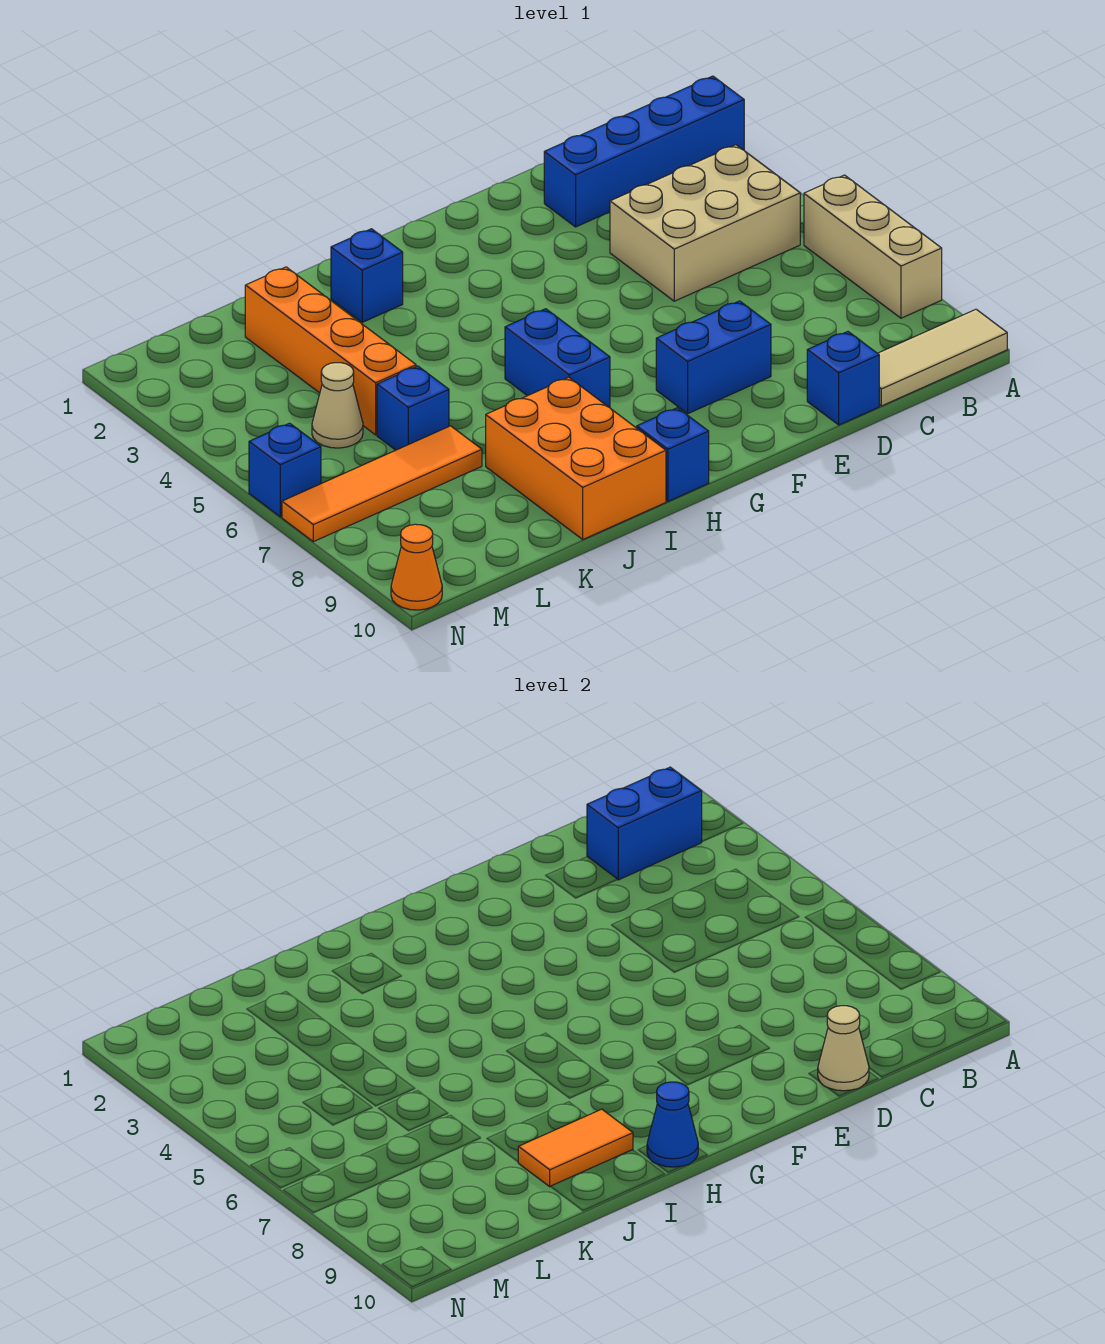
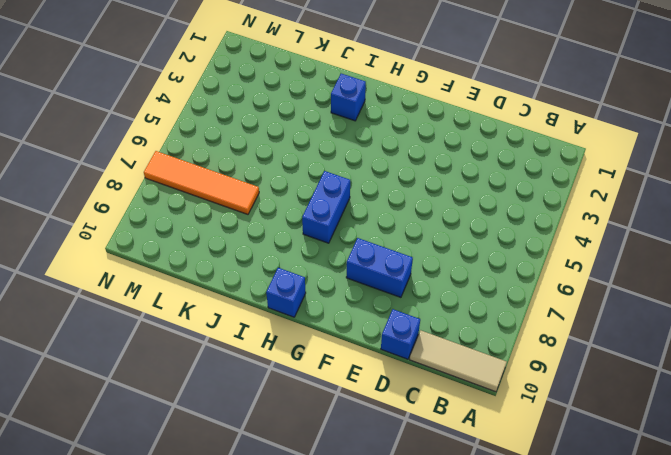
none -> blue 1x4 brick [544,76,744,227]
none -> tan 1x3 brick [804,175,942,318]
none -> tan 2x3 brick [610,145,800,301]

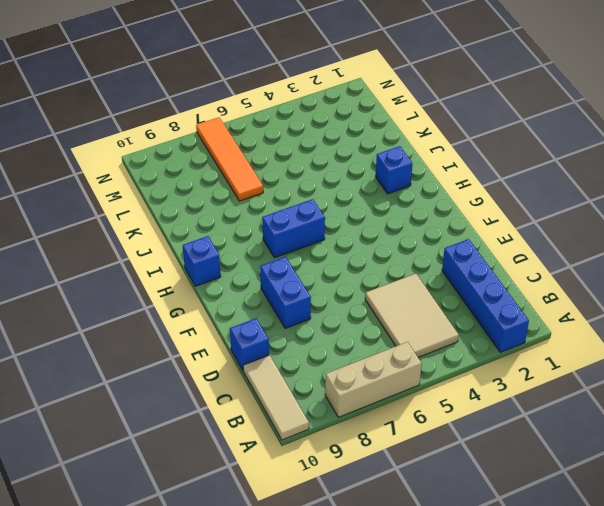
tan 2x3 tile [365,274,459,357] -> tan 2x3 brick [610,145,800,301]
none -> orange 2x3 brick [486,377,666,539]
none -> orange 1x4 brick [245,267,416,435]
none -> blue 1x1 brick [377,366,449,450]

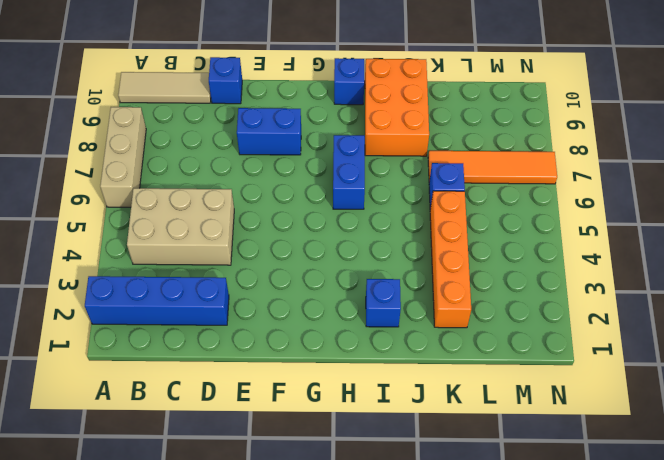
none -> tan 1x1 cone [312,363,363,448]
none -> blue 1x1 brick [249,423,321,517]
none -> orange 1x1 cone [391,524,442,610]

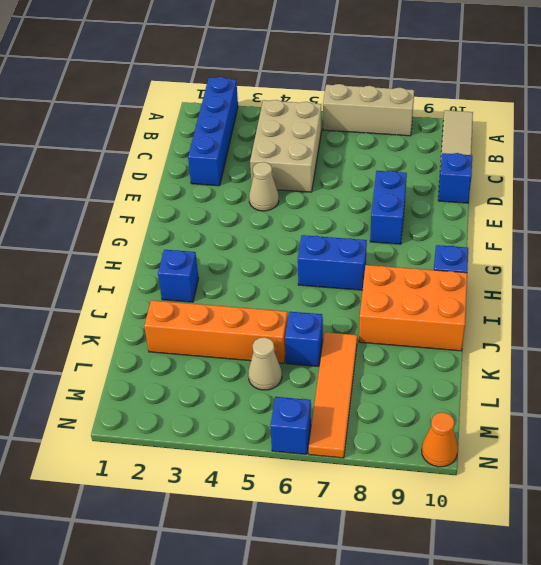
tan 1x1 cone [249,162,279,211] -> tan 1x1 cone moved to [818,1006,869,1091]
none -> blue 1x2 brick [587,767,702,880]
none -> blue 1x1 cone [647,1082,698,1167]
none -> orange 1x2 tile [518,1109,633,1187]

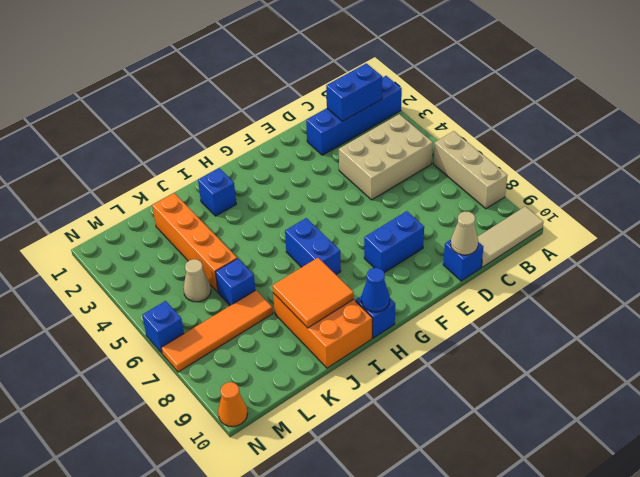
orange 2x2 tile [272,258,354,328] -> orange 1x2 tile [518,1109,633,1187]

